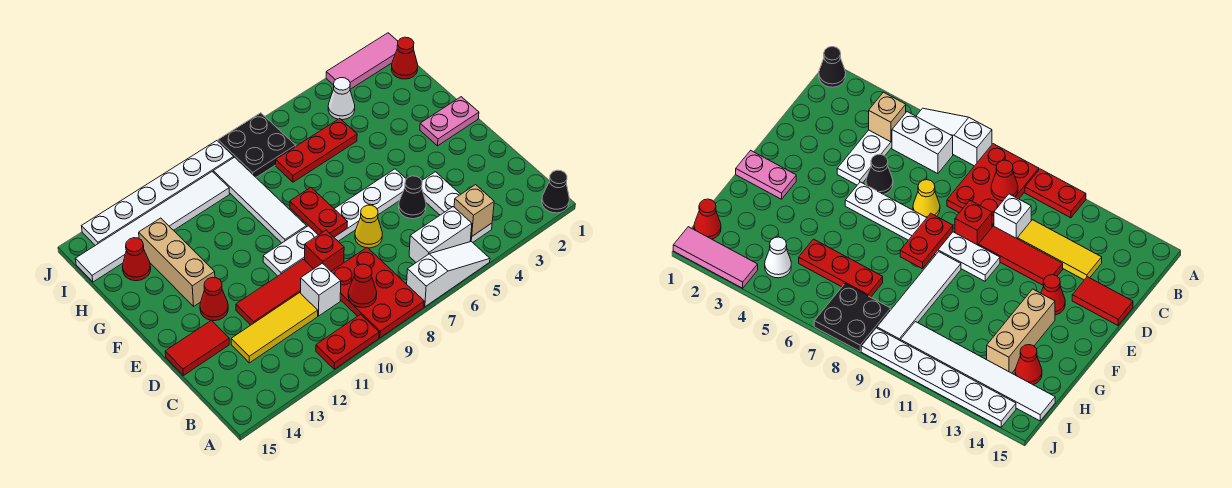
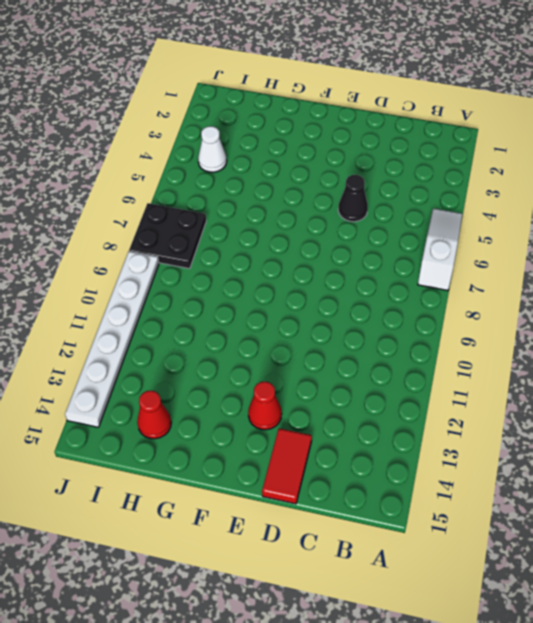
none -> black 1x1 cone [542,170,569,213]
none -> red 2x3 plate [331,248,424,338]
none -> red 1x2 plate [316,314,379,369]

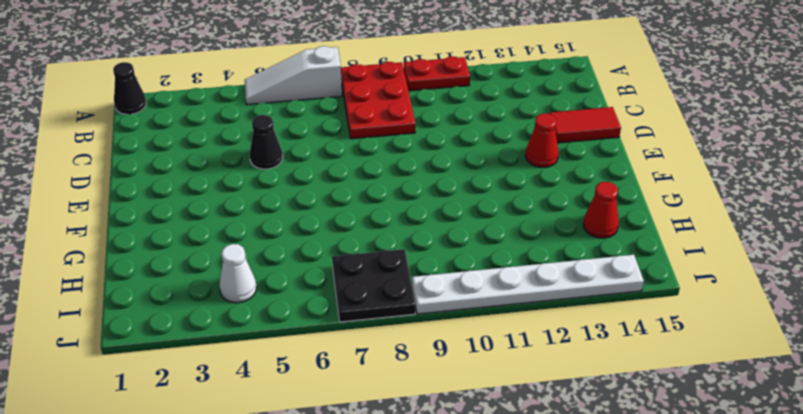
none -> white 1x3 plate [422,172,492,242]
none -> white 1x2 brick [409,207,472,262]
none -> white 1x1 brick [301,263,341,316]

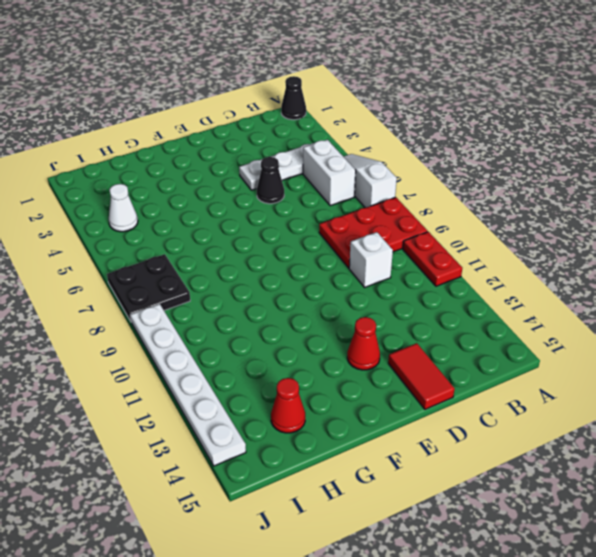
none -> yellow 1x3 tile [231,293,318,363]
none -> yellow 1x1 cone [355,205,382,248]
none -> red 1x1 brick [305,230,344,271]

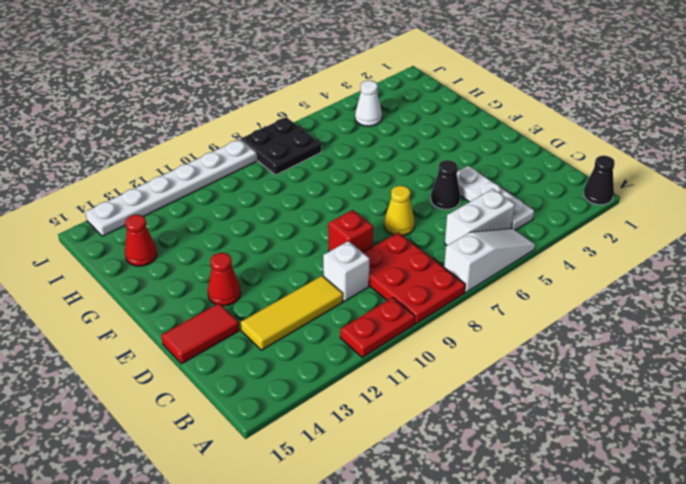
none -> red 1x3 tile [236,259,313,325]
none -> white 1x6 plate [263,169,406,276]
none -> pink 1x2 plate [420,97,479,146]

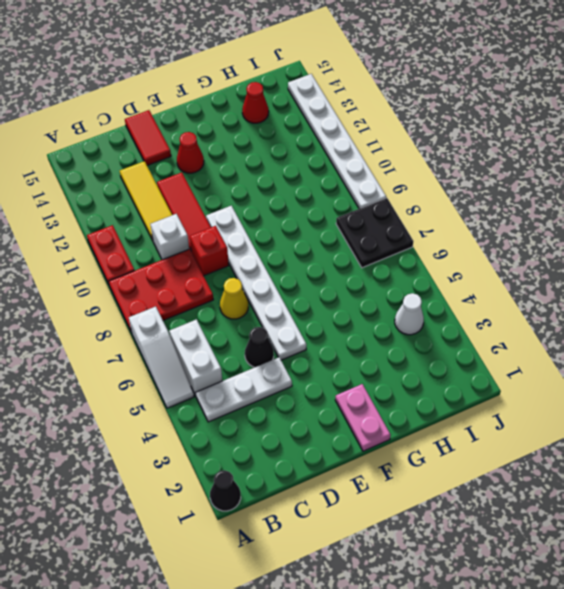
none -> white 1x4 tile [213,157,306,243]
none -> tan 1x3 brick [139,218,215,306]
none -> red 1x3 plate [276,119,357,182]

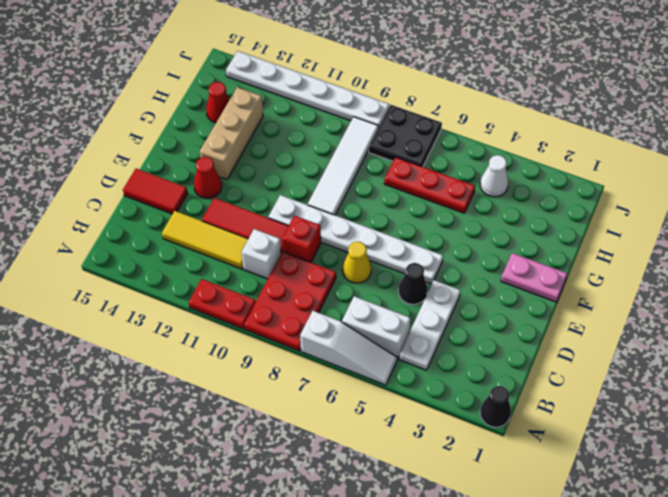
none -> red 1x1 cone [391,37,418,79]
none -> white 1x6 tile [75,172,230,282]
none -> pink 1x3 tile [326,33,398,89]

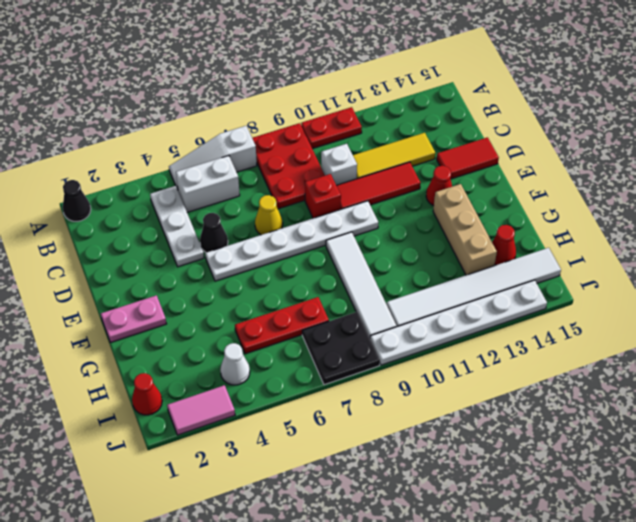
pink 1x2 tile [167,385,235,435] -> pink 1x3 tile [326,33,398,89]
none -> tan 1x1 brick [454,185,494,236]
none -> red 1x1 cone [348,264,377,308]
none -> red 1x2 plate [290,188,347,237]

